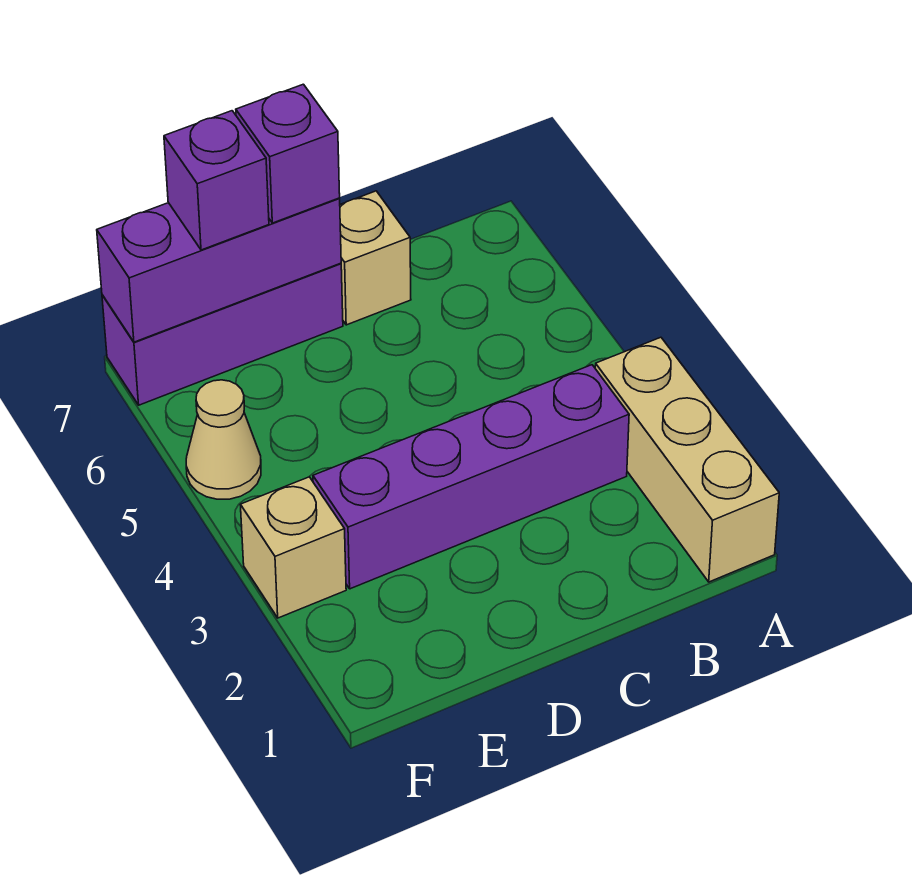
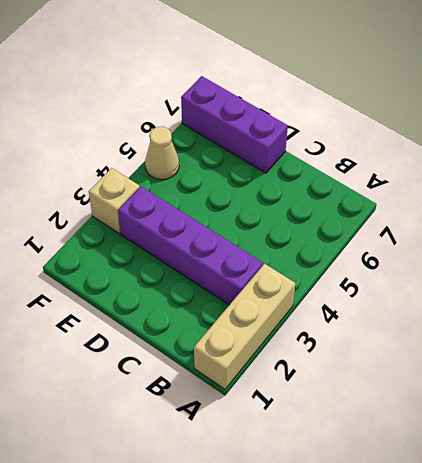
none -> tan 1x1 brick [340,191,411,325]
none -> purple 1x3 brick [97,198,341,342]

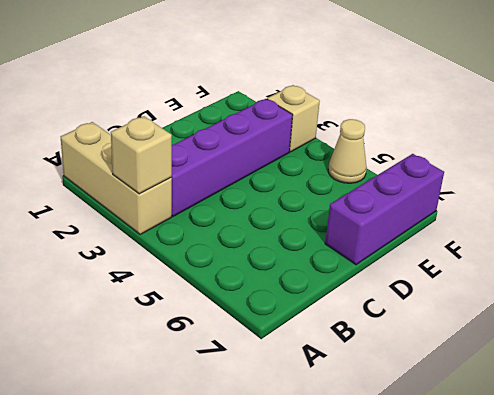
tan 1x1 brick [111,116,172,194] -> tan 1x1 brick moved to [340,191,411,325]
none -> purple 1x3 brick [97,198,341,342]
none -> purple 1x1 brick [236,84,340,223]

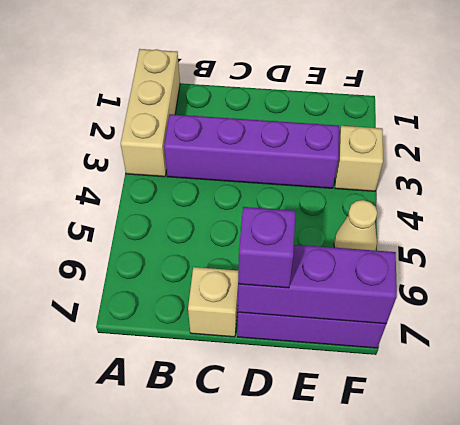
none -> purple 1x1 brick [164,111,269,250]

